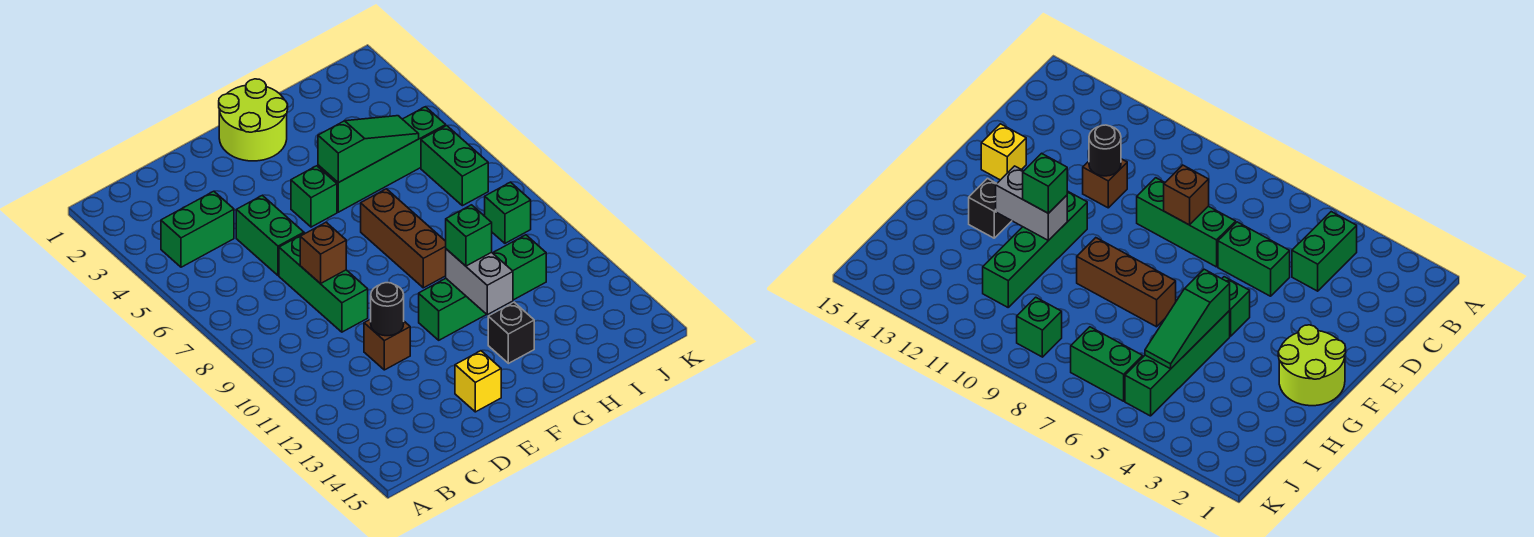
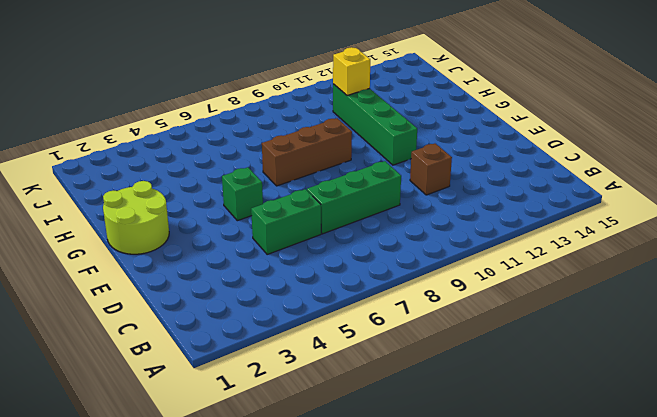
yellow 1x1 brick [333,47,370,96] -> yellow 1x1 brick moved to [455,351,501,412]
none -> green 1x2 brick [161,191,234,267]
none -> green 1x4 brick [318,107,446,212]
none -> black 1x1 brick [488,302,534,363]

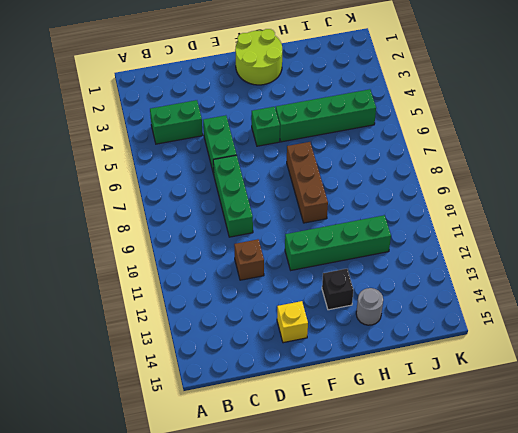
grey 1x1 round brick [356,288,383,325] -> none
none -> green 1x2 brick [421,126,488,206]
none -> green 1x1 brick [485,182,531,243]
none -> brown 1x1 brick [300,222,346,284]

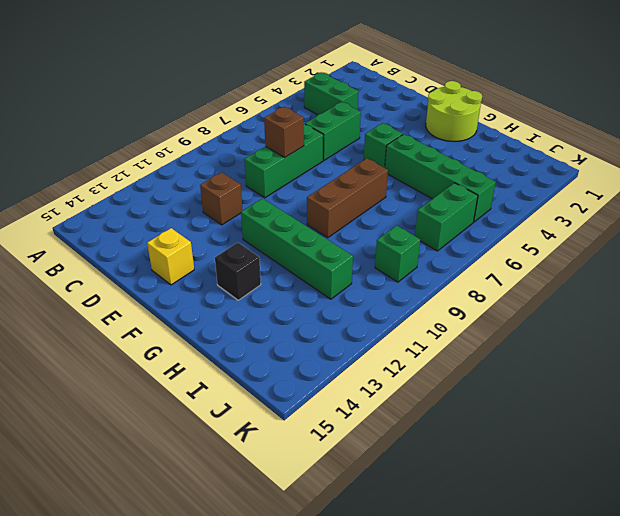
none -> black 1x1 round brick [371,283,404,336]
none -> green 1x3 slope [318,116,419,183]
none -> grey 1x2 brick [446,249,513,315]

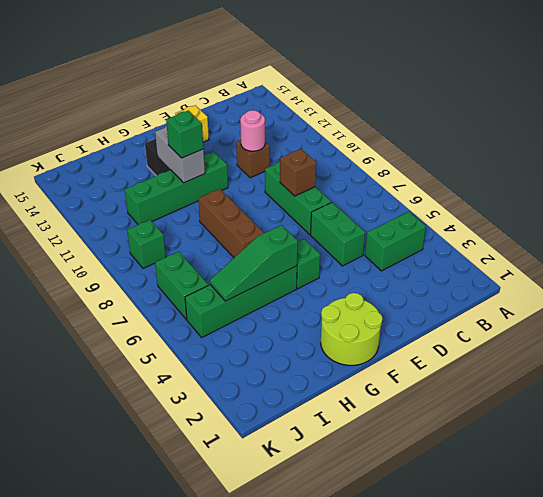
pink 1x1 round brick [240,110,265,151] -> black 1x1 round brick [371,283,404,336]

